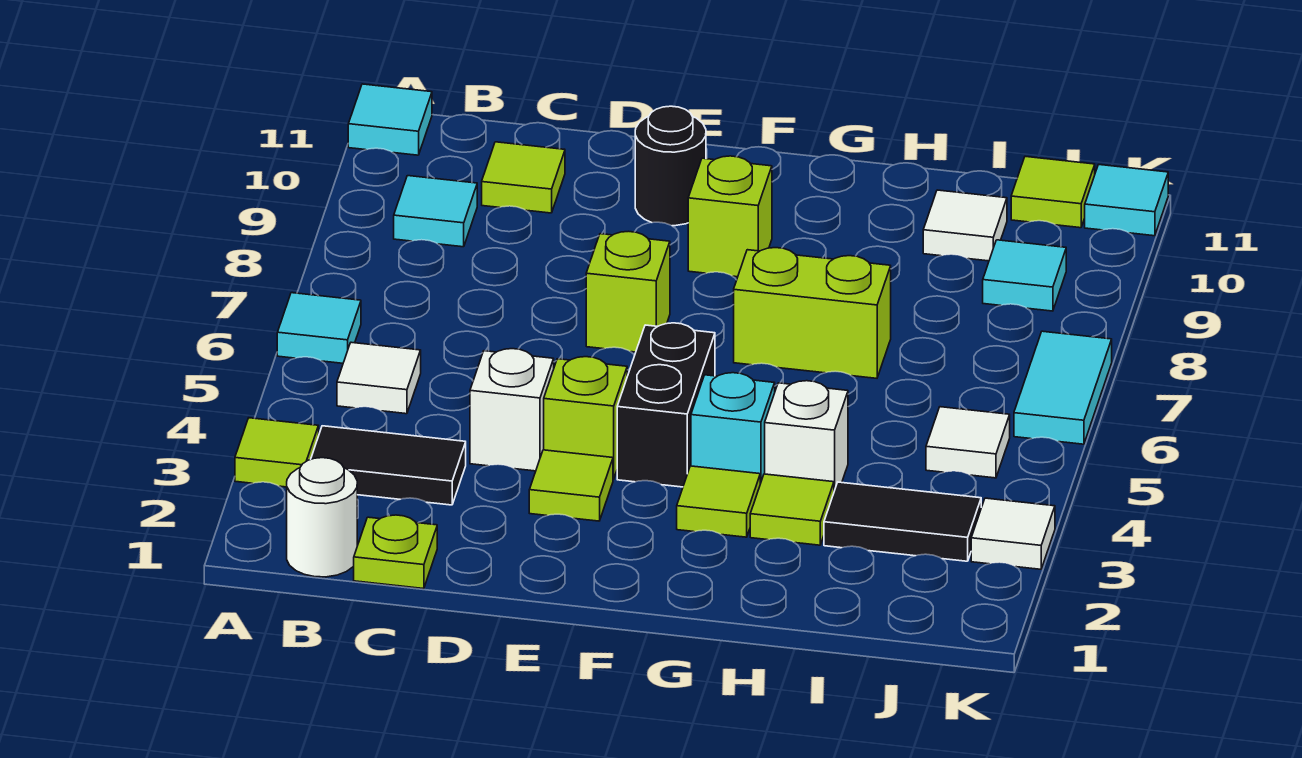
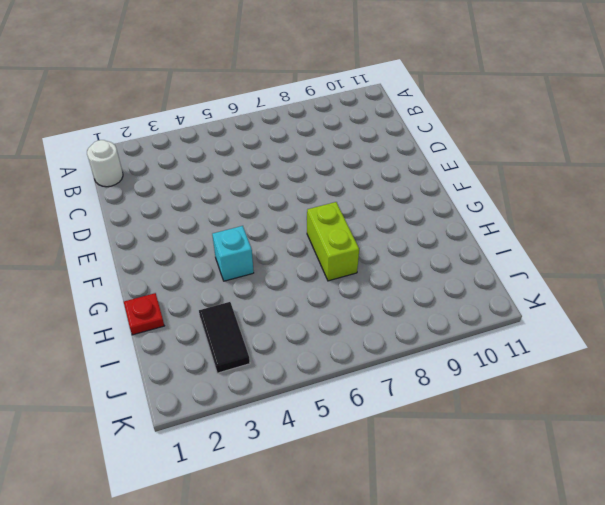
red 1x1 plate [124,293,164,335] -> none
none -> lime 1x1 tile [235,418,319,487]
none -> cyan 1x1 tile [277,293,361,363]
none -> cyan 1x1 tile [348,84,432,155]

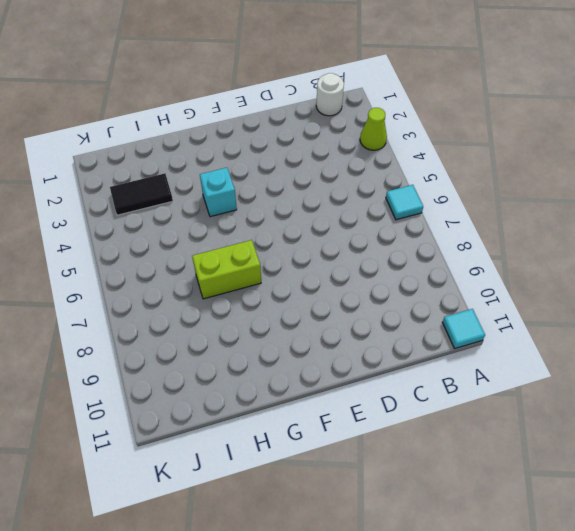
lime 1x1 cone [360,108,387,150] -> lime 1x1 tile [235,418,319,487]
none -> black 1x2 tile [311,426,466,505]
none -> white 1x1 tile [337,342,421,414]
none -> cyan 1x1 tile [394,176,477,247]

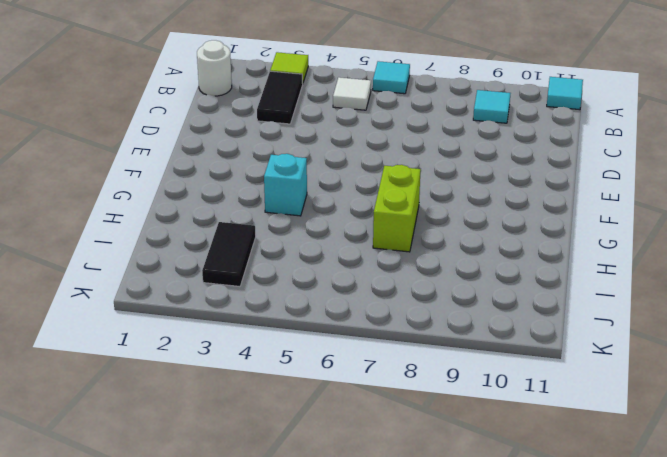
none -> lime 1x1 plate [354,515,437,589]
none -> lime 1x1 tile [482,142,565,213]
none -> white 1x1 brick [470,349,554,471]

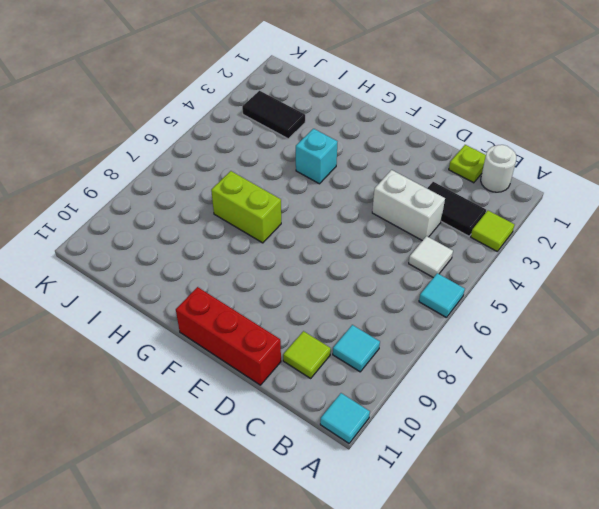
white 1x2 brick [372,170,445,241] -> white 1x1 brick [470,349,554,471]
red 1x3 brick [176,287,281,385] -> none
none -> lime 1x1 tile [529,450,613,521]
none -> lime 1x1 brick [544,357,627,479]
none -> lime 1x1 brick [586,231,670,352]

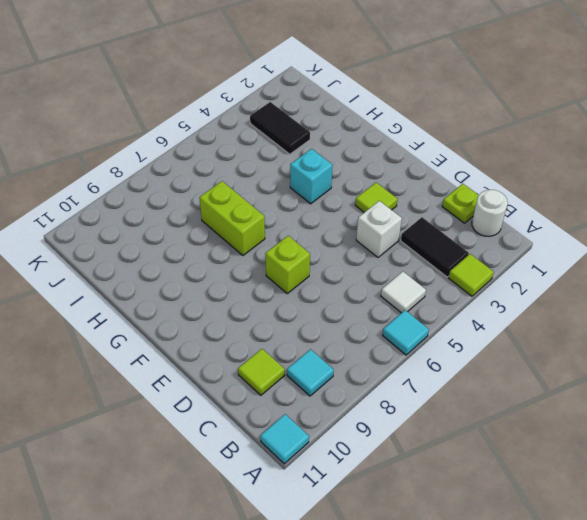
none -> lime 1x1 brick [544,357,627,479]
none -> black 1x1 round brick [635,106,706,226]
none -> black 1x2 brick [617,323,715,487]

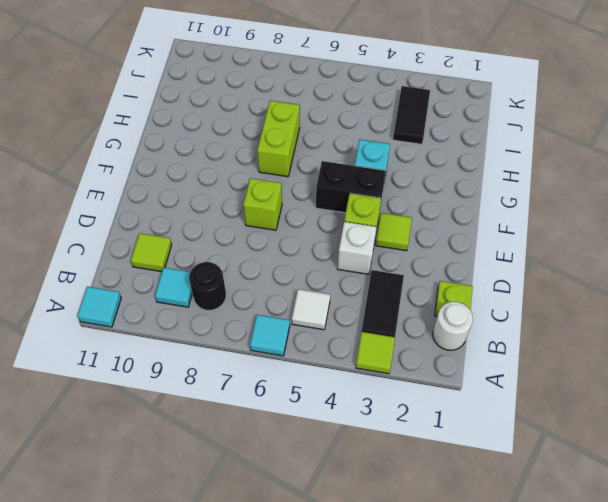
black 1x1 round brick [189,262,226,310] -> black 1x1 round brick moved to [635,106,706,226]
none -> lime 1x1 brick [688,156,772,277]
none -> lime 1x1 tile [677,466,760,537]
none -> lime 1x1 tile [750,474,834,545]

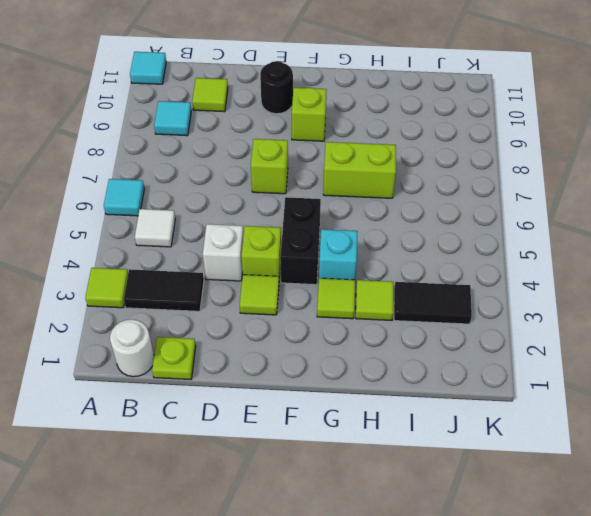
none -> white 1x1 brick [765,381,848,491]
none -> white 1x1 tile [923,190,1007,261]
none -> white 1x1 tile [926,407,1010,478]

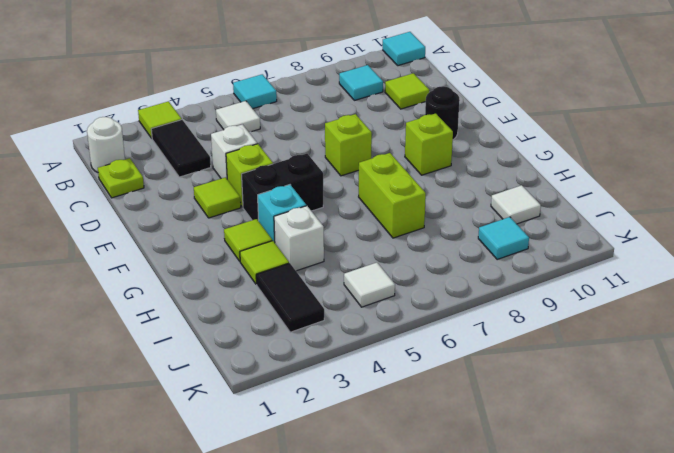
none -> lime 1x1 tile [1011,156,1095,228]
none -> white 1x1 tile [971,498,1055,569]
none -> cyan 1x2 tile [1014,331,1112,444]

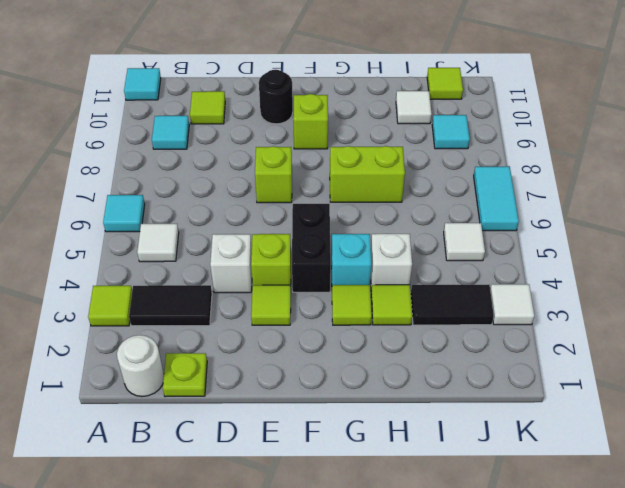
none -> cyan 1x1 tile [1085,165,1168,236]

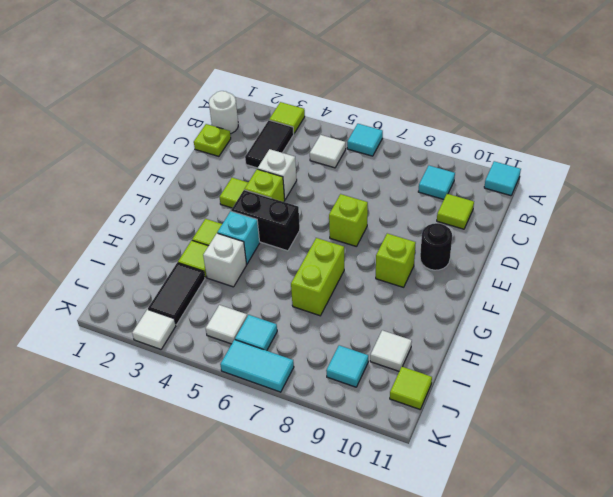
cyan 1x1 tile [235,315,277,351] -> cyan 1x1 tile moved to [1085,165,1168,236]

